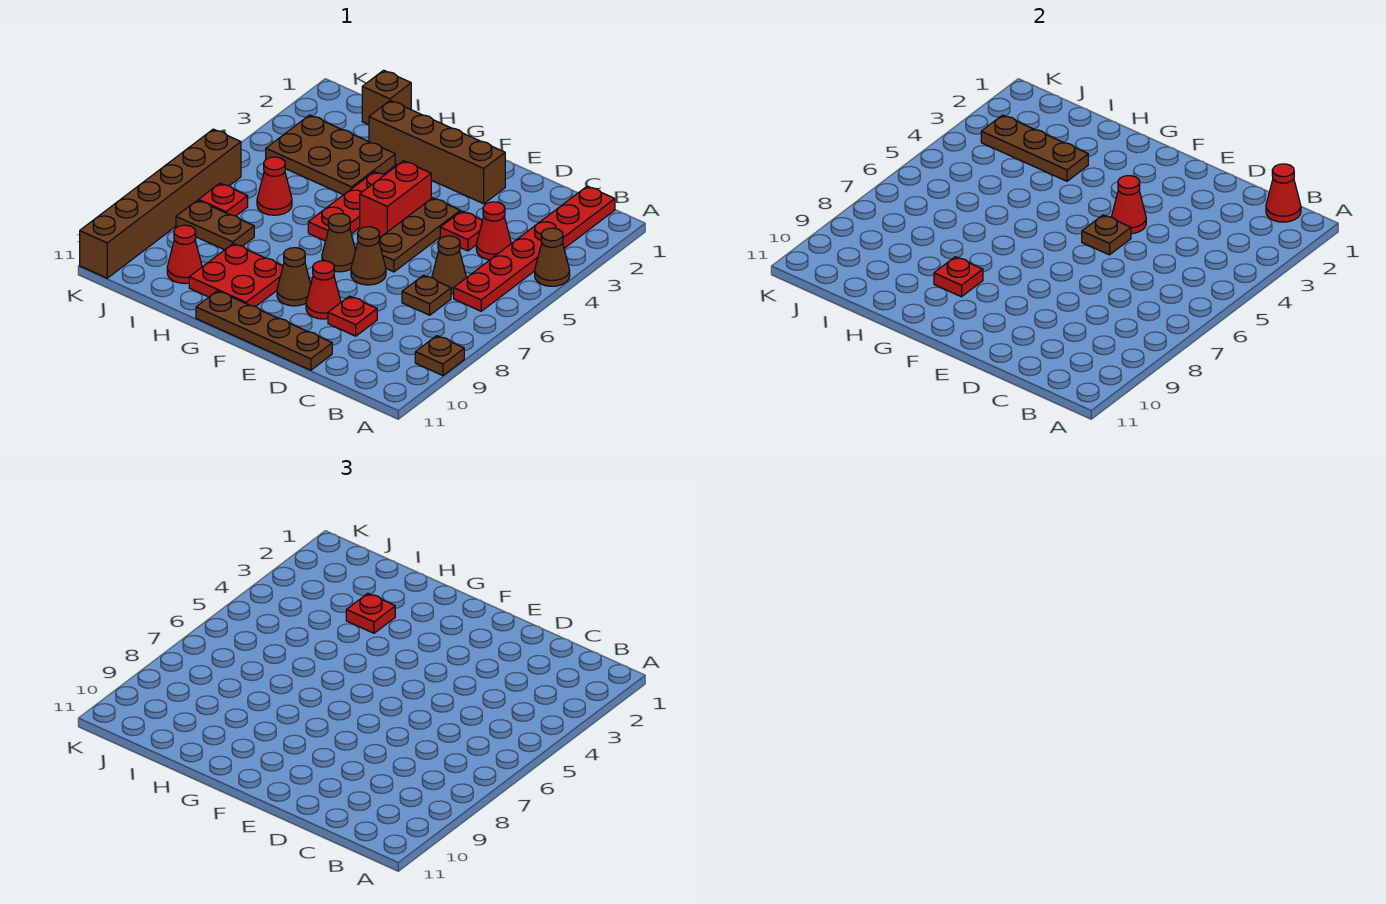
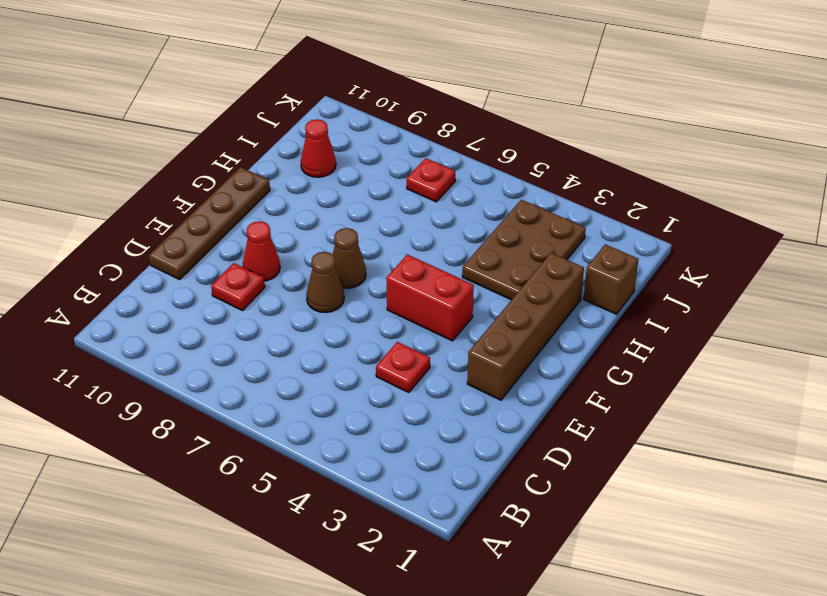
none -> brown 1x1 cone [535,228,570,286]
none -> brown 1x1 plate [415,336,464,376]
none -> red 1x6 plate [454,186,615,311]
none -> red 1x1 cone [476,202,511,260]

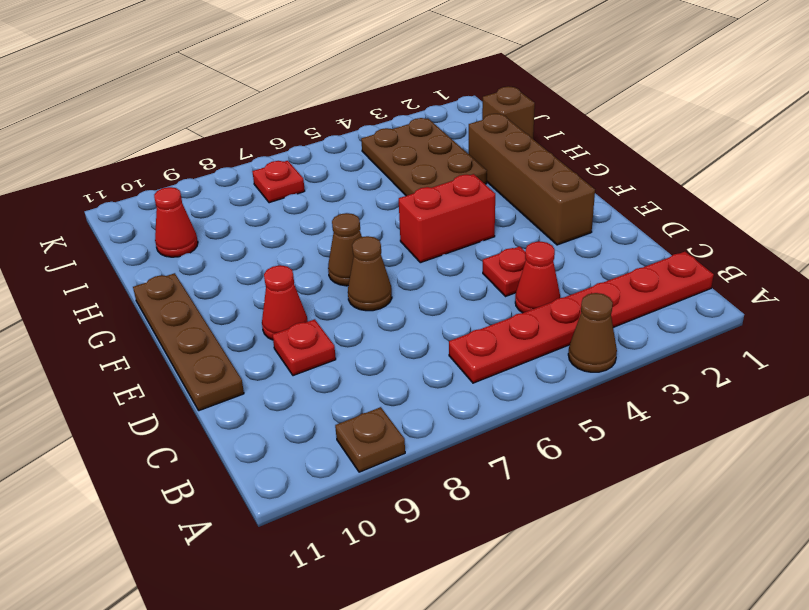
none -> brown 1x1 cone [432,236,466,294]
none -> brown 1x1 plate [402,275,451,315]
none -> brown 1x3 plate [379,198,460,272]
none -> brown 1x1 cone [277,248,311,306]

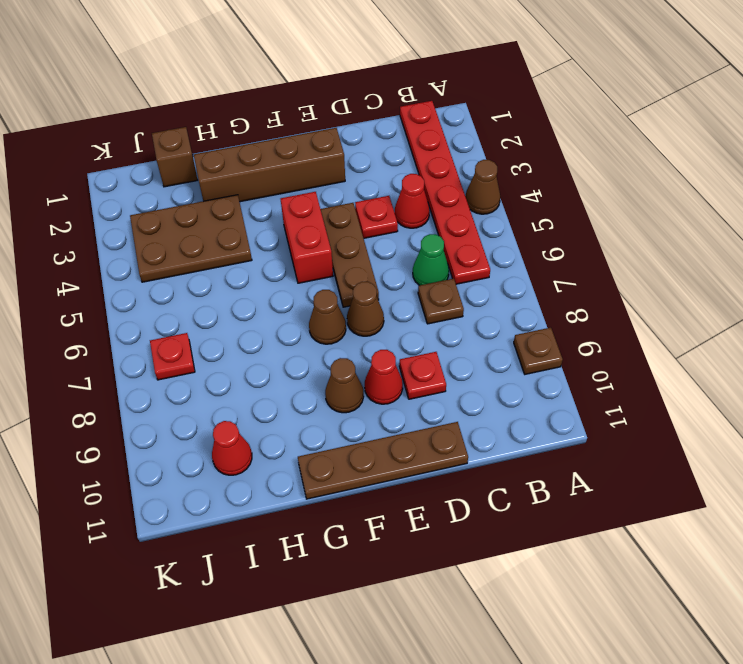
green 1x1 cone [413,234,449,285] -> brown 1x1 cone [432,236,466,294]
none -> red 1x3 plate [308,172,385,241]
none -> red 2x2 plate [189,244,283,307]
none -> red 1x1 cone [257,157,292,215]
none -> brown 1x2 plate [176,200,254,250]

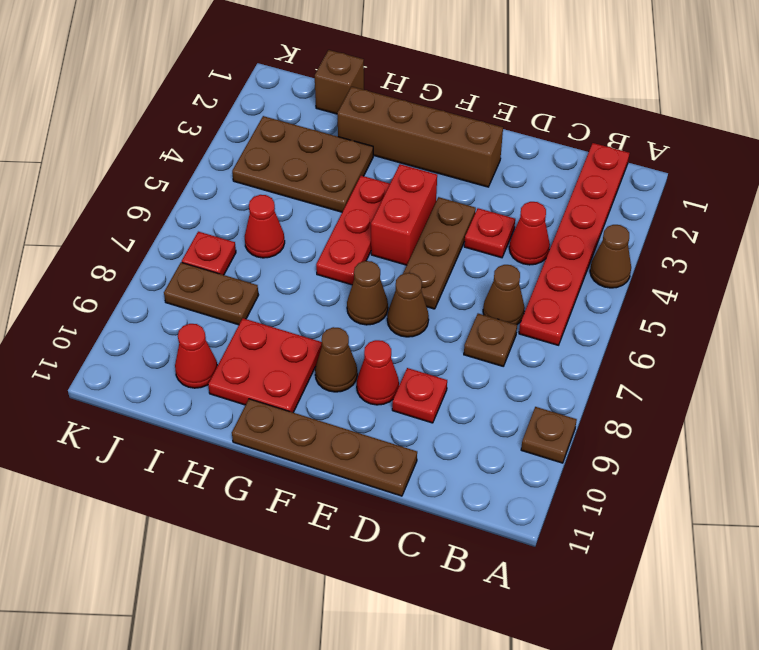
none -> brown 1x6 brick [80,129,241,278]
none -> red 1x1 cone [1266,164,1301,222]
none -> red 1x1 cone [1112,176,1146,234]
none -> brown 1x1 plate [1082,215,1131,255]

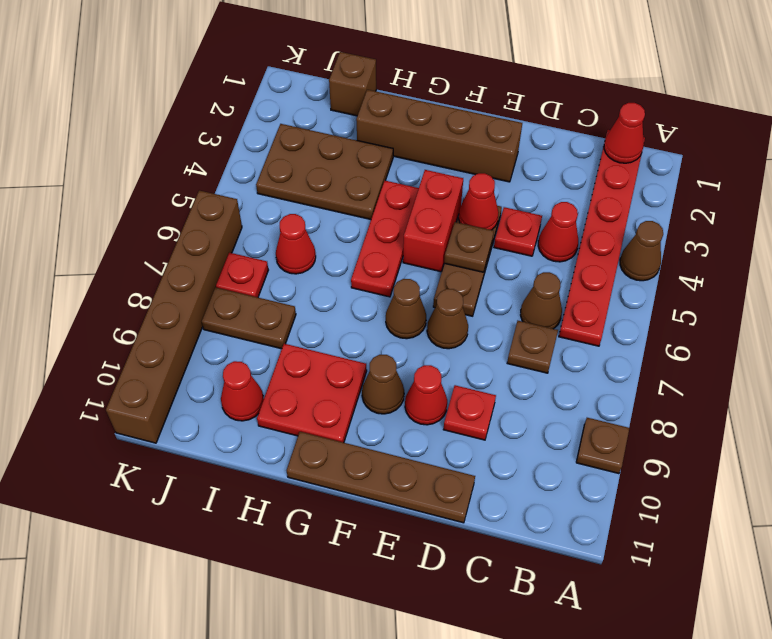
none -> red 1x1 plate [934,257,983,297]
none -> brown 1x3 plate [981,115,1088,181]
none -> red 1x1 plate [346,593,395,633]

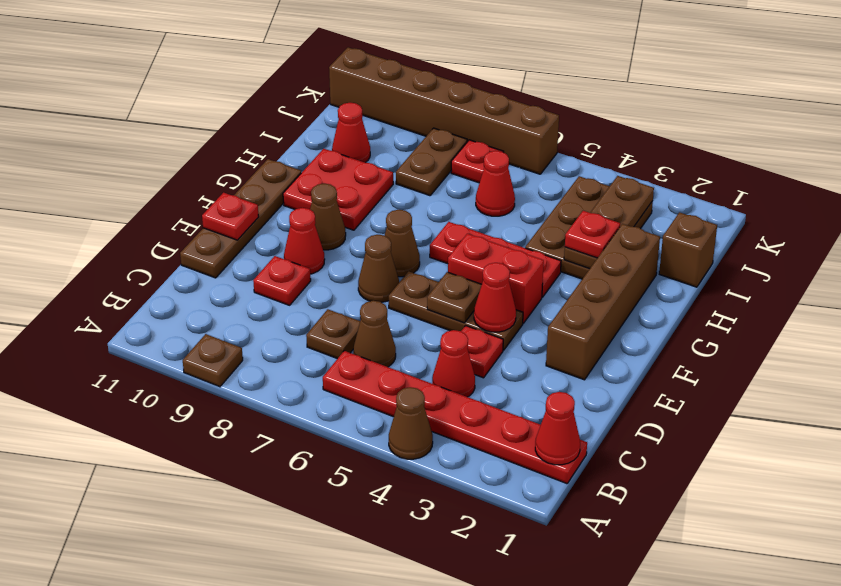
red 1x1 plate [202,193,259,240] -> red 1x1 plate moved to [934,257,983,297]

